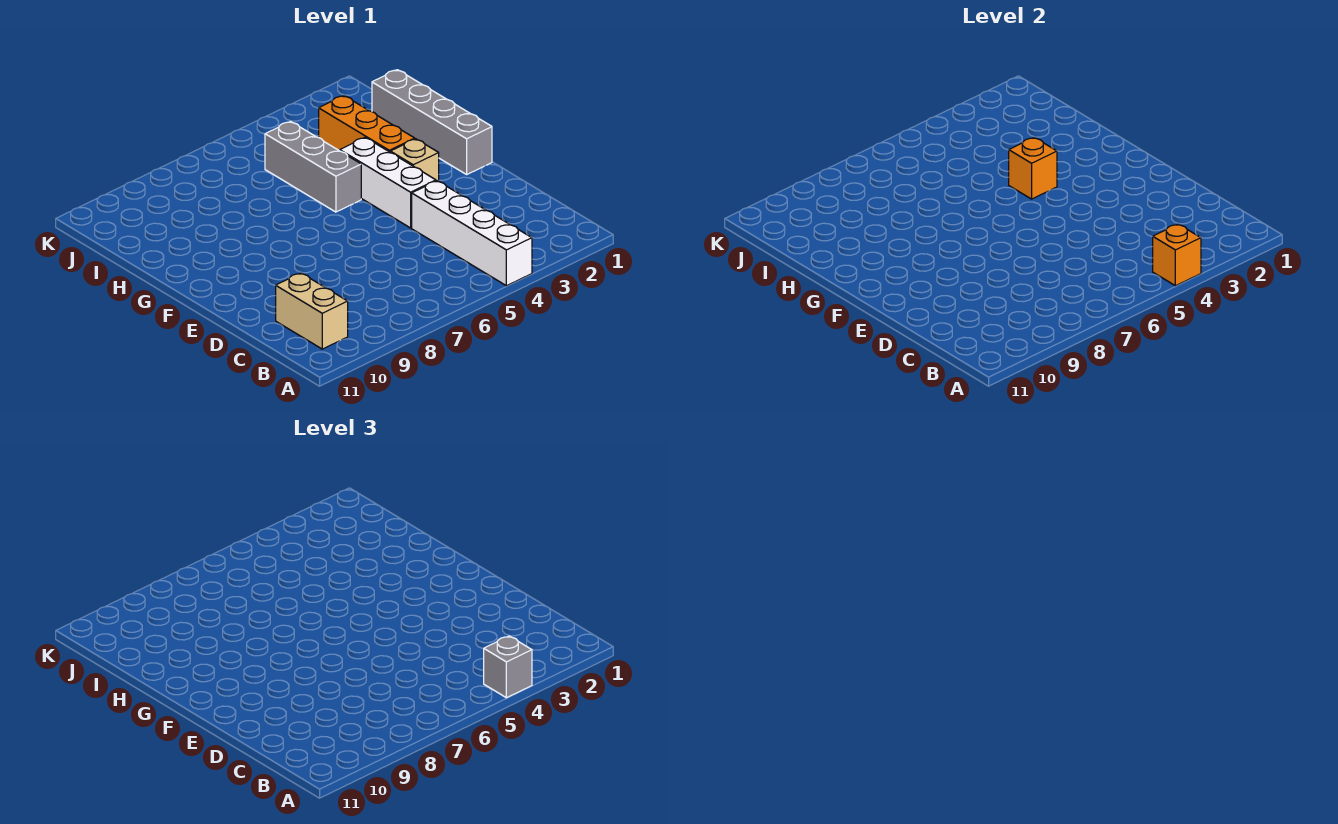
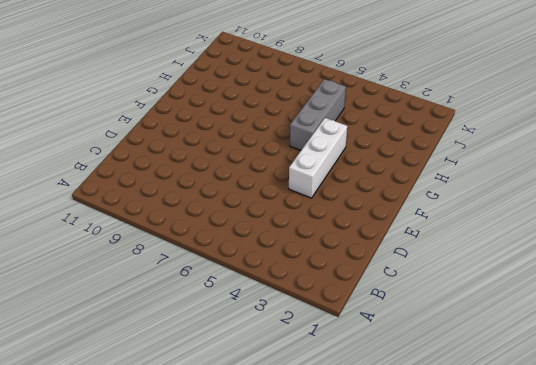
none -> white 1x4 brick [412,181,532,286]
none -> tan 1x2 brick [276,273,348,349]

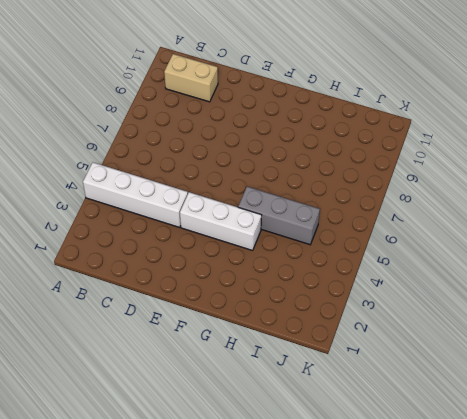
none -> grey 1x4 brick [372,70,492,174]
none -> tan 1x1 brick [390,139,439,181]

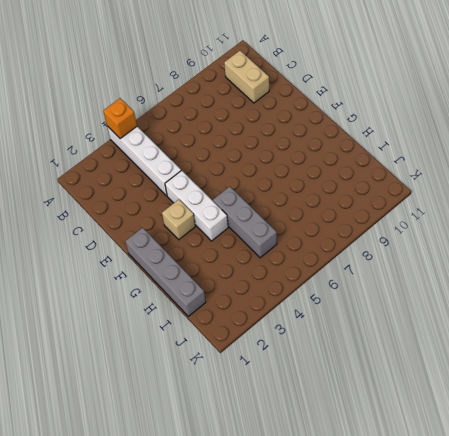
none -> orange 1x3 brick [319,96,415,152]
none -> orange 1x1 brick [1009,137,1057,199]

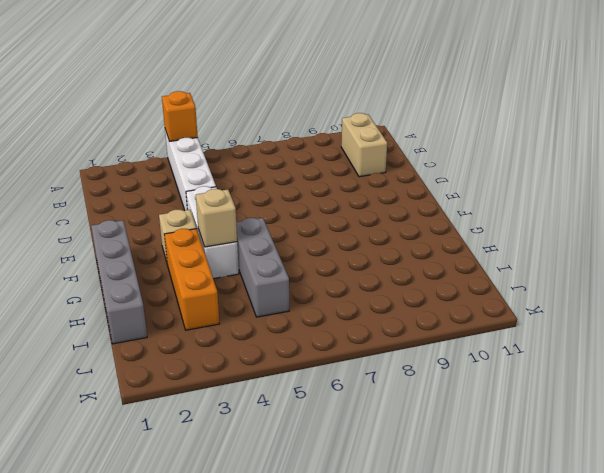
tan 1x1 brick [196,189,237,247] -> orange 1x1 brick [1009,137,1057,199]
none -> grey 1x1 brick [484,636,532,698]

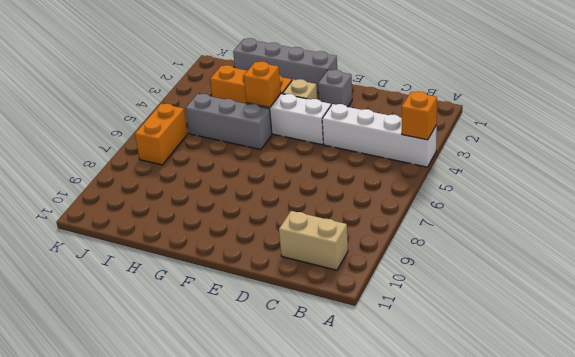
grey 1x1 brick [318,70,352,107] -> grey 1x1 brick moved to [484,636,532,698]
orange 1x2 brick [135,104,187,165] -> none

